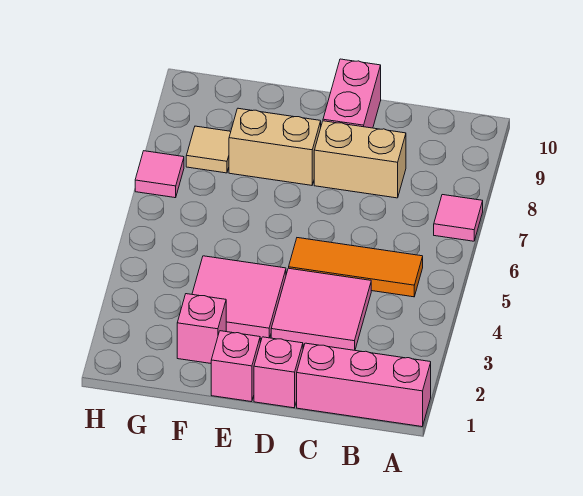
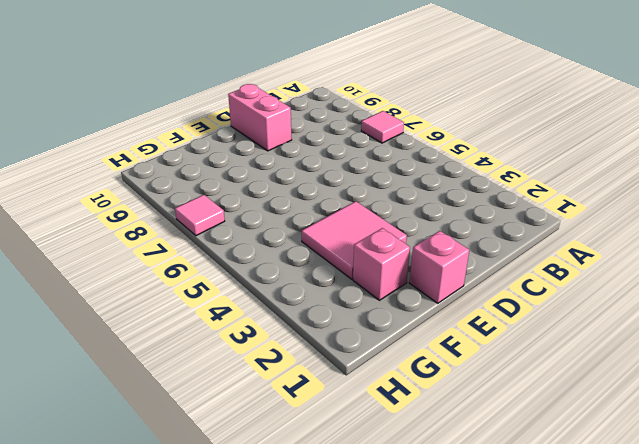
none -> pink 1x3 brick [297,343,431,427]
none -> orange 1x3 tile [289,238,423,297]
none -> pink 2x2 tile [271,268,371,350]

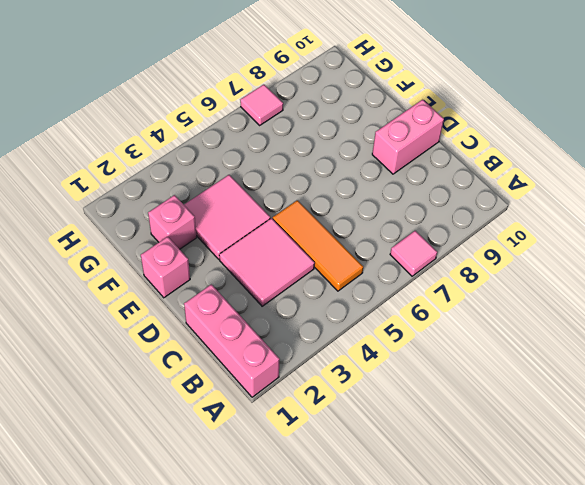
none -> tan 1x2 brick [314,121,406,198]
none -> pink 1x1 brick [254,337,303,408]
none -> tan 1x2 brick [229,108,321,185]

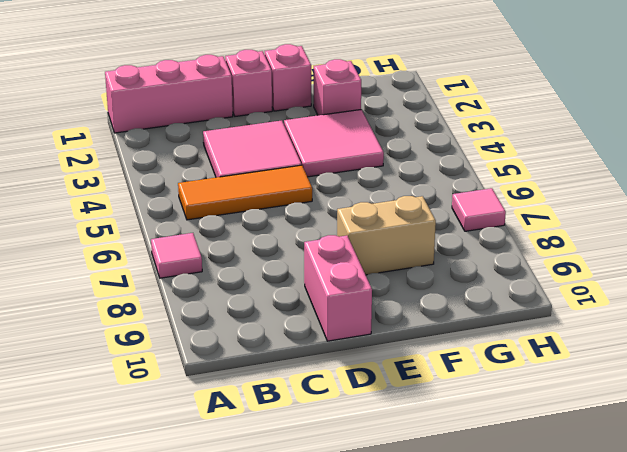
none -> tan 1x2 brick [314,121,406,198]
none -> tan 1x1 tile [186,126,231,173]

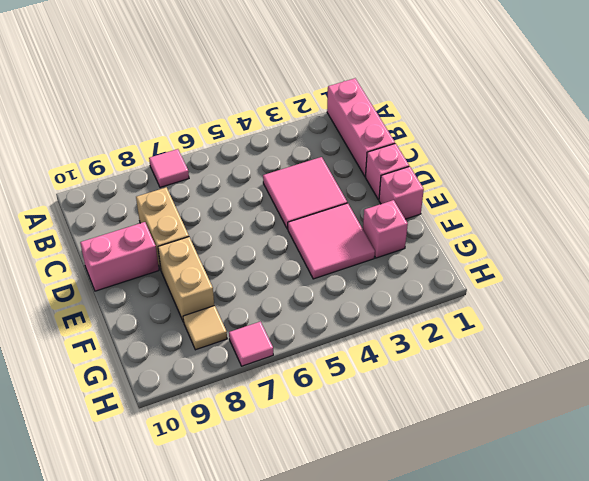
none -> orange 1x3 tile [289,238,423,297]

